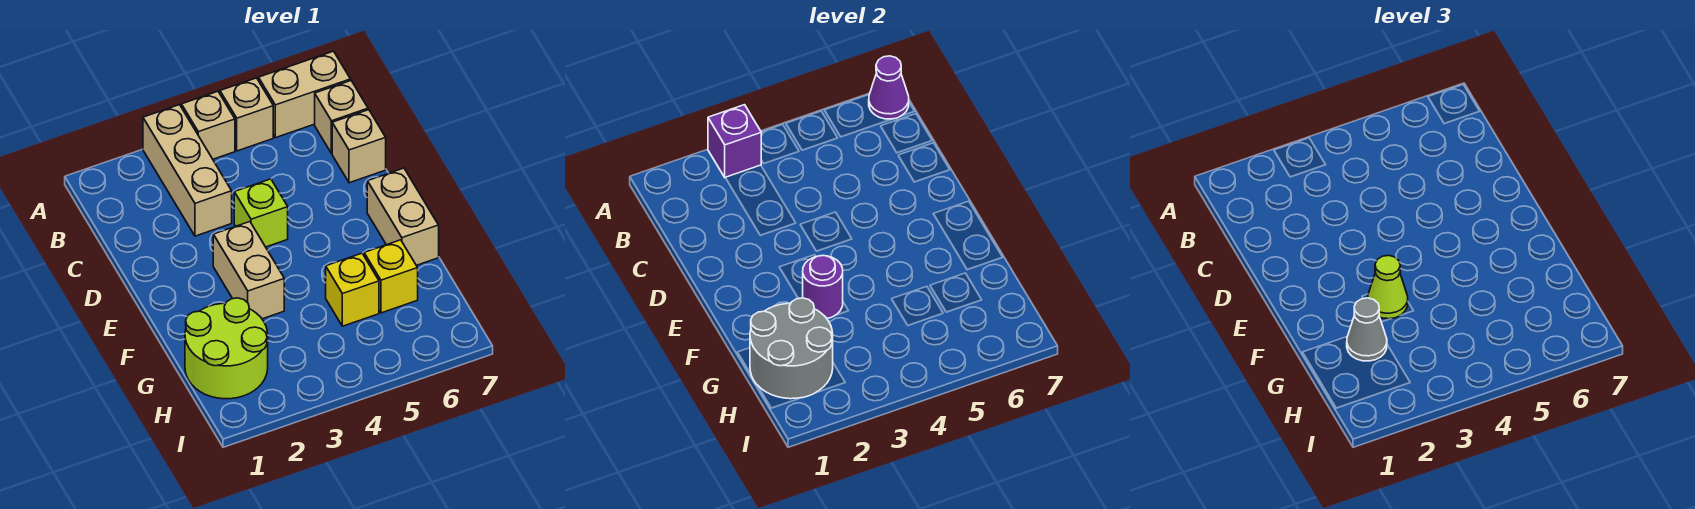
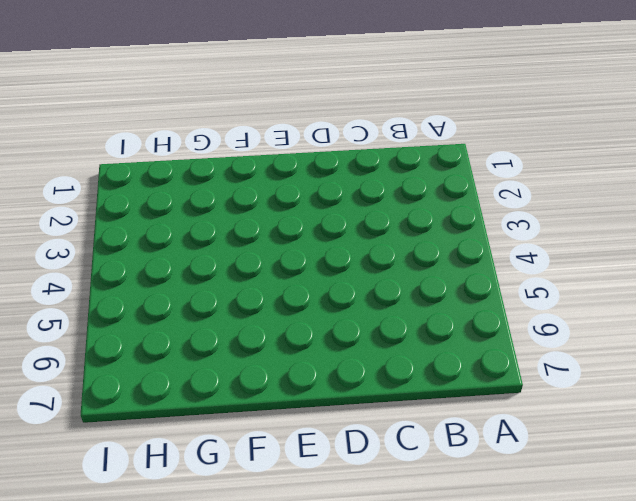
none -> tan 1x3 brick [143,105,232,236]
none -> tan 1x1 brick [182,91,235,159]
none -> tan 1x1 brick [220,78,273,151]

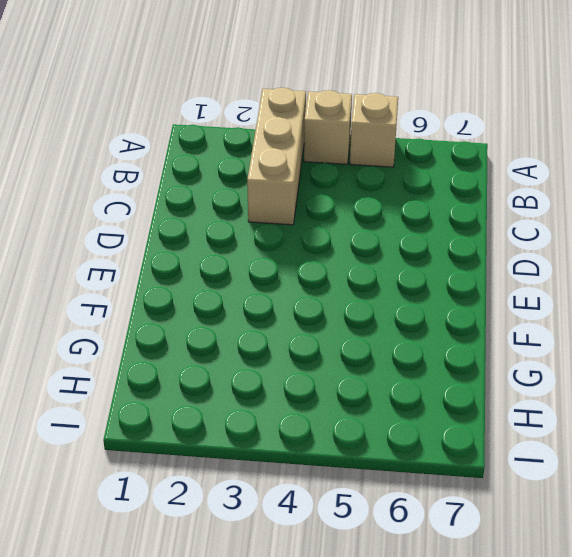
none -> tan 1x2 brick [259,51,351,138]
none -> tan 1x1 brick [315,81,368,154]
none -> tan 1x1 brick [332,110,386,183]

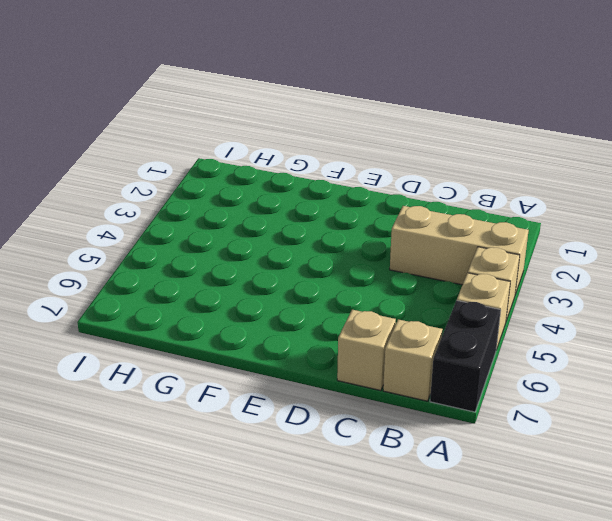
black 1x2 brick [430,300,501,412] -> tan 1x2 brick [259,51,351,138]
none -> lime 1x1 brick [234,179,288,247]
none -> tan 1x2 brick [213,222,284,319]
none -> tan 1x2 brick [367,168,439,265]

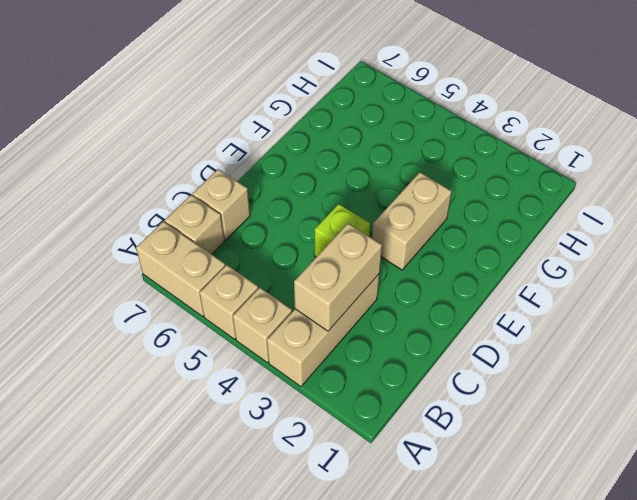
tan 1x2 brick [294,223,382,331] -> tan 1x2 brick moved to [367,168,439,265]
none -> lime 2x2 round brick [185,298,268,399]
none -> yellow 1x1 brick [326,253,379,326]
none -> yellow 1x1 brick [364,240,418,313]

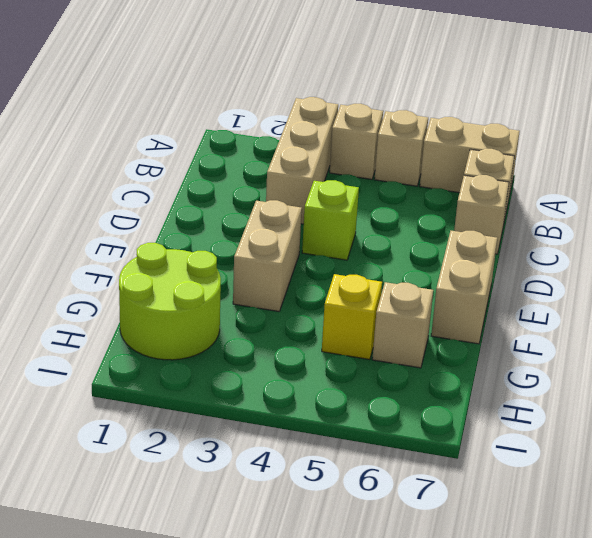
tan 1x1 brick [372,282,433,368] -> yellow 1x1 brick [364,240,418,313]
none -> purple 1x1 brick [708,105,762,178]
none -> purple 1x1 cone [869,56,909,119]
none -> purple 1x1 round brick [803,255,843,318]

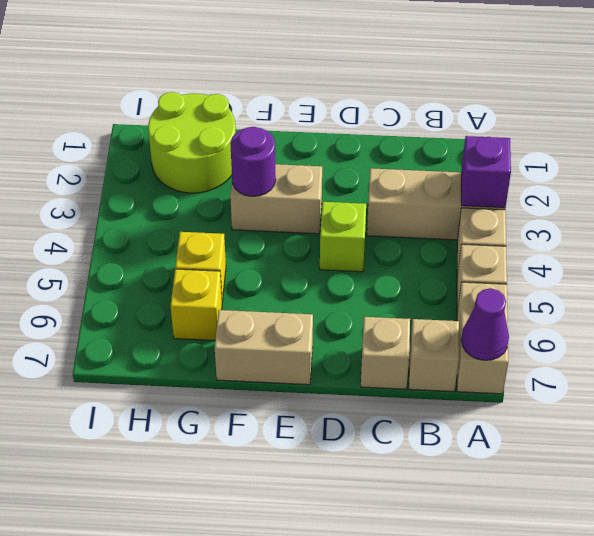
none -> grey 2x2 round brick [750,298,833,399]
none -> lime 1x1 cone [1368,255,1408,319]
none -> grey 1x1 cone [1347,298,1387,361]

